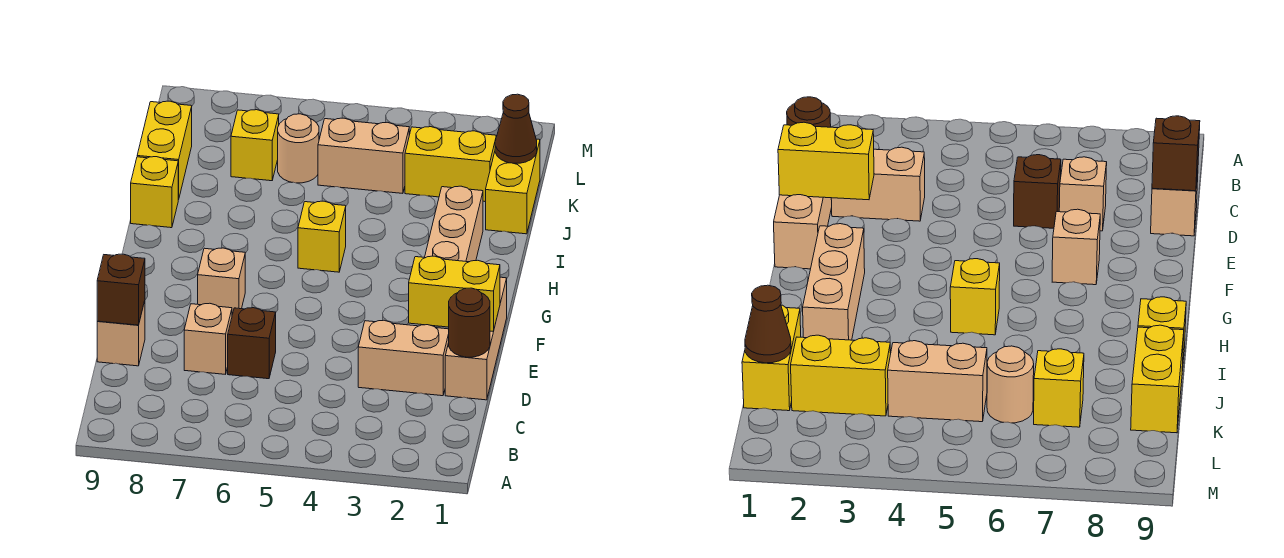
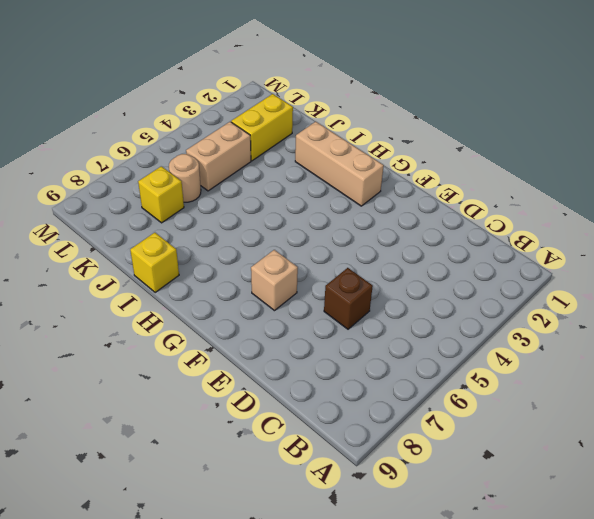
none -> tan 1x3 brick [445,277,507,400]
none -> tan 1x2 brick [358,320,449,396]
none -> tan 1x1 brick [184,303,232,374]

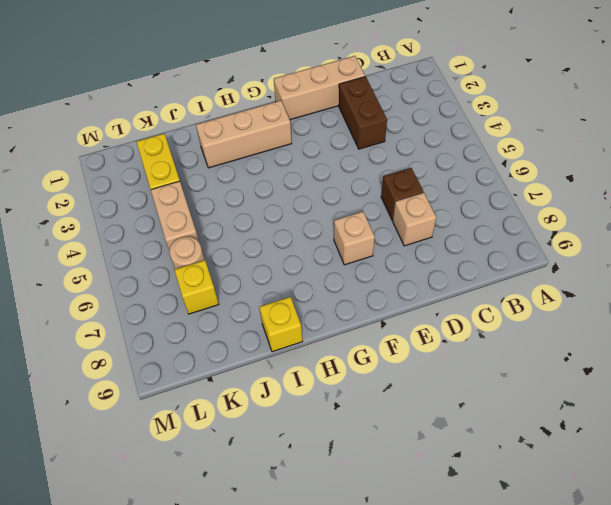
brown 1x2 brick [339,77,387,149] -> tan 1x2 brick [358,320,449,396]
none -> tan 1x1 brick [97,301,145,366]
none -> yellow 1x1 brick [298,201,346,272]
none -> yellow 1x2 brick [486,139,540,234]

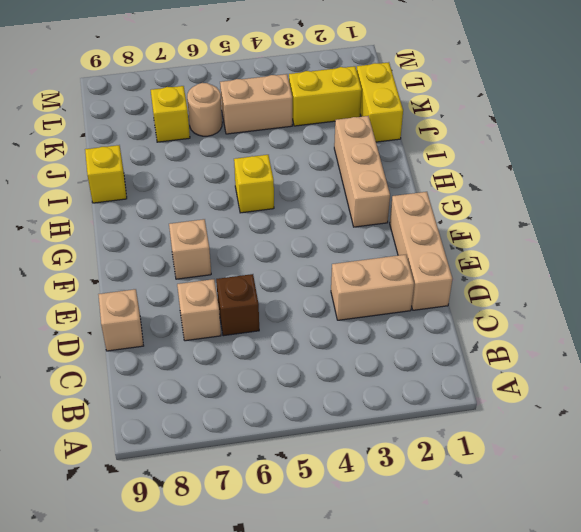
none -> yellow 1x2 brick [137,101,192,200]
none -> brown 1x1 round brick [449,288,490,357]
none -> brown 1x1 brick [97,254,145,325]

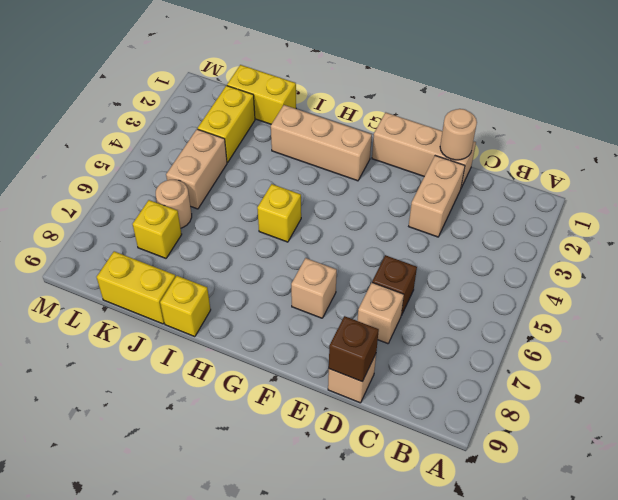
tan 1x1 round brick [440,109,477,160] -> brown 1x1 round brick [449,288,490,357]
none -> yellow 1x2 brick [409,256,500,332]
none -> brown 1x1 cone [495,94,537,163]

